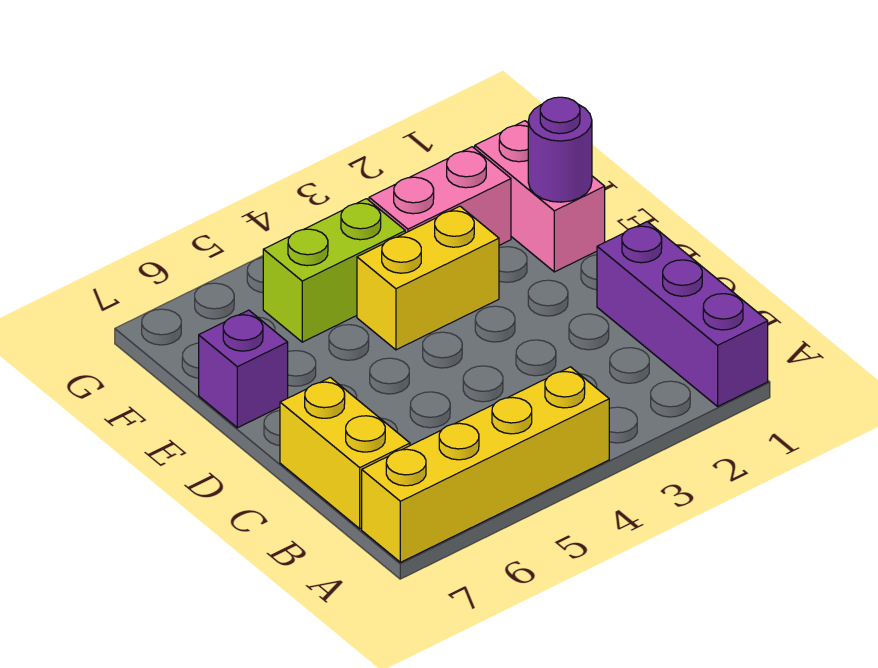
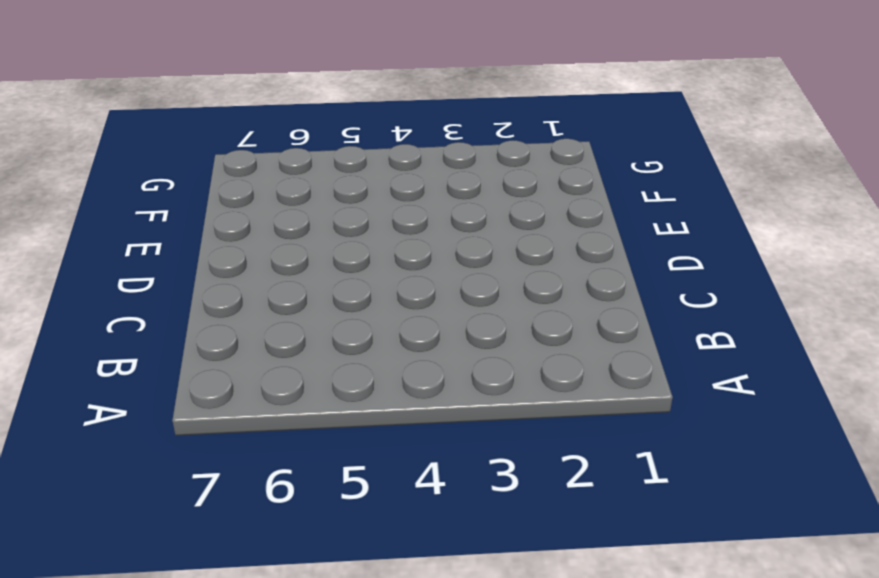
none -> purple 1x3 brick [597,222,768,406]
none -> yellow 1x4 brick [362,367,609,562]

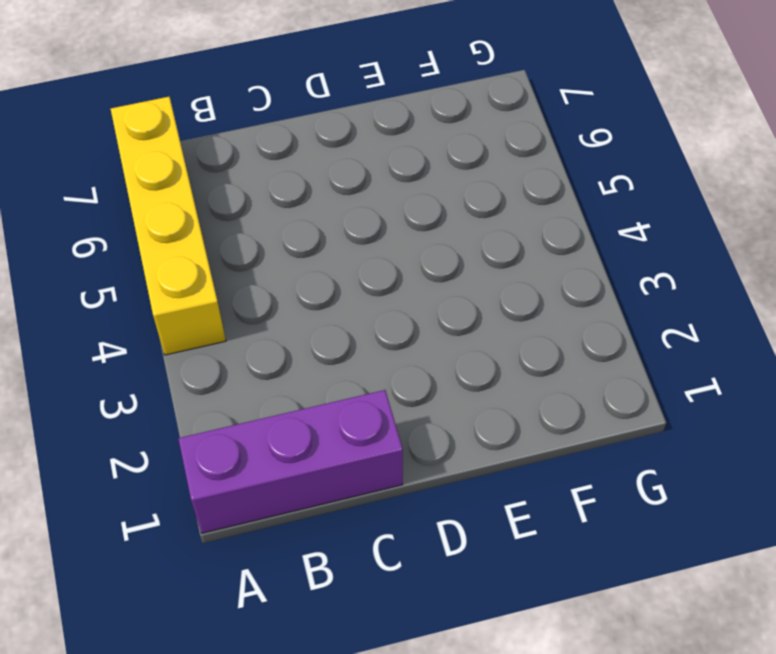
none -> yellow 1x2 brick [280,377,410,529]
none -> pink 1x2 brick [475,121,605,272]

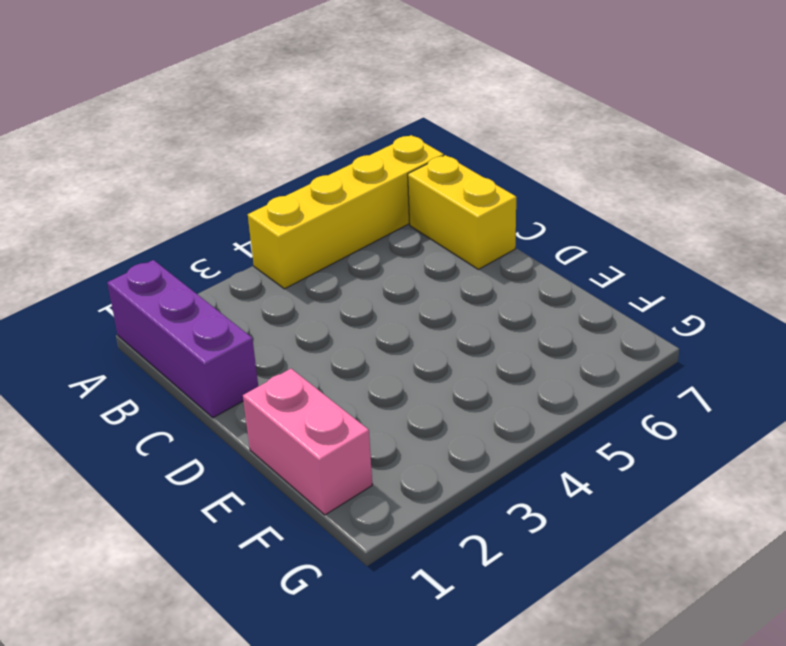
none -> yellow 1x2 brick [357,206,499,350]
none -> purple 1x1 brick [199,310,288,428]

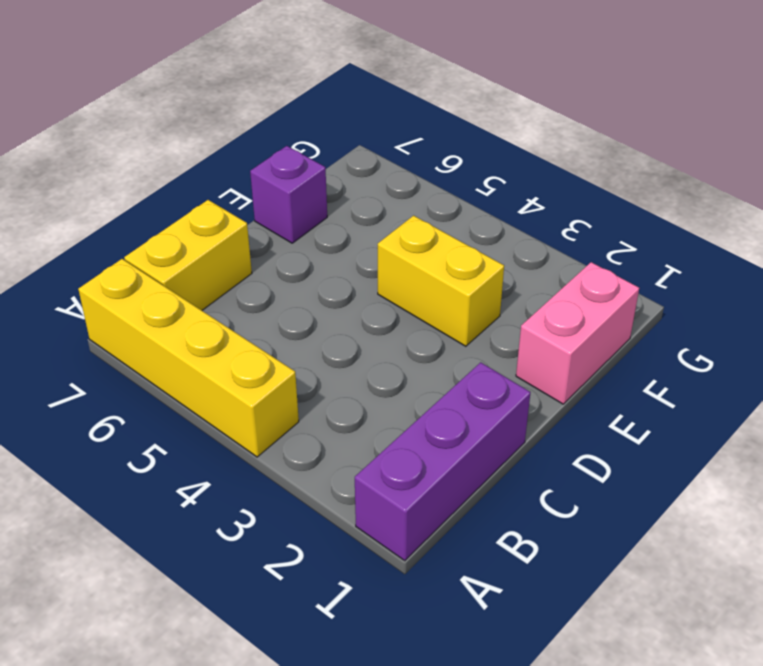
none -> pink 1x2 brick [369,147,511,245]
none -> lime 1x2 brick [263,199,405,342]

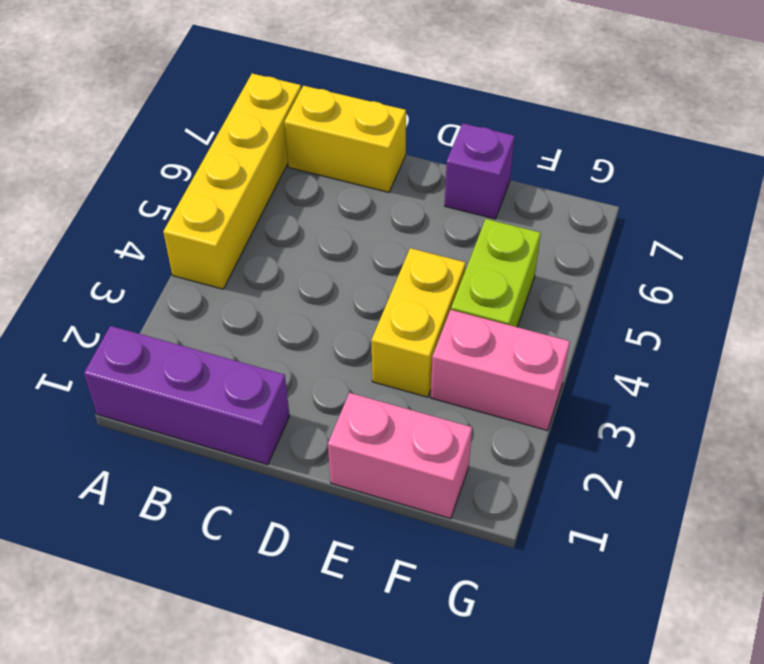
pink 1x2 brick [431,310,570,430] -> pink 1x2 brick turned to [369,147,511,245]
none -> purple 1x1 round brick [528,97,592,202]

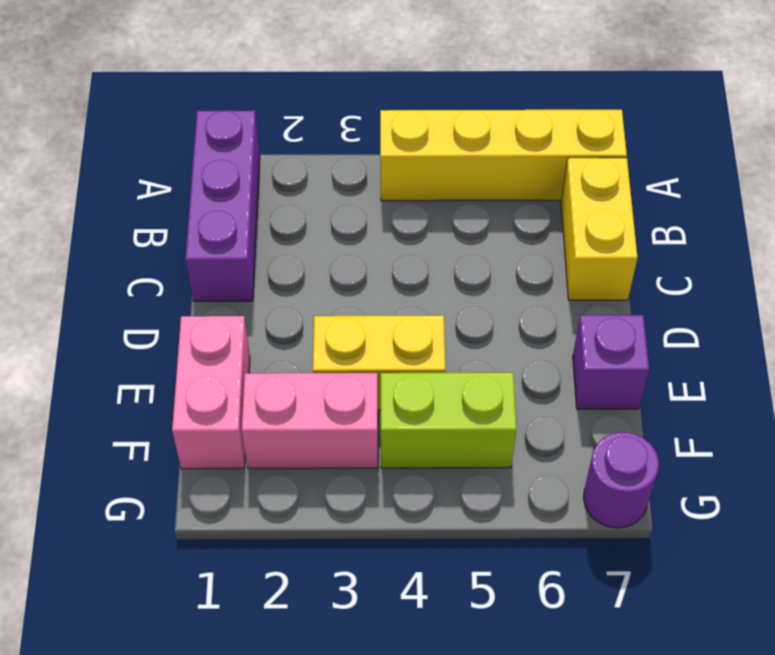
purple 1x1 round brick [583,432,659,528] -> purple 1x1 round brick moved to [528,97,592,202]

